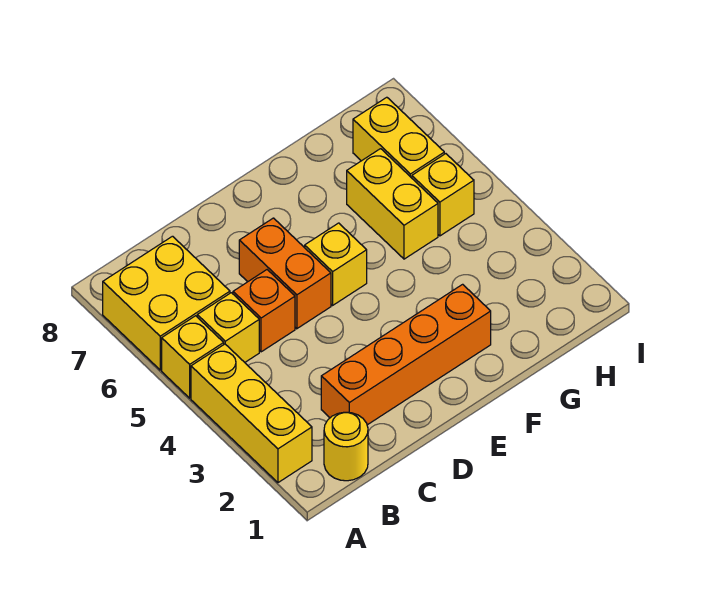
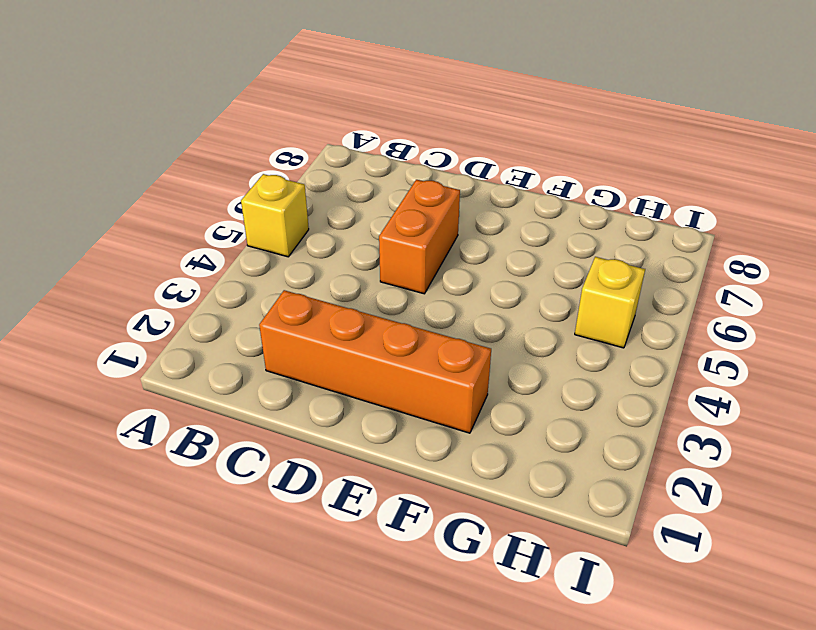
none -> yellow 1x3 brick [191,344,312,483]
none -> yellow 2x2 brick [103,236,230,370]
none -> yellow 1x1 round brick [324,412,368,481]

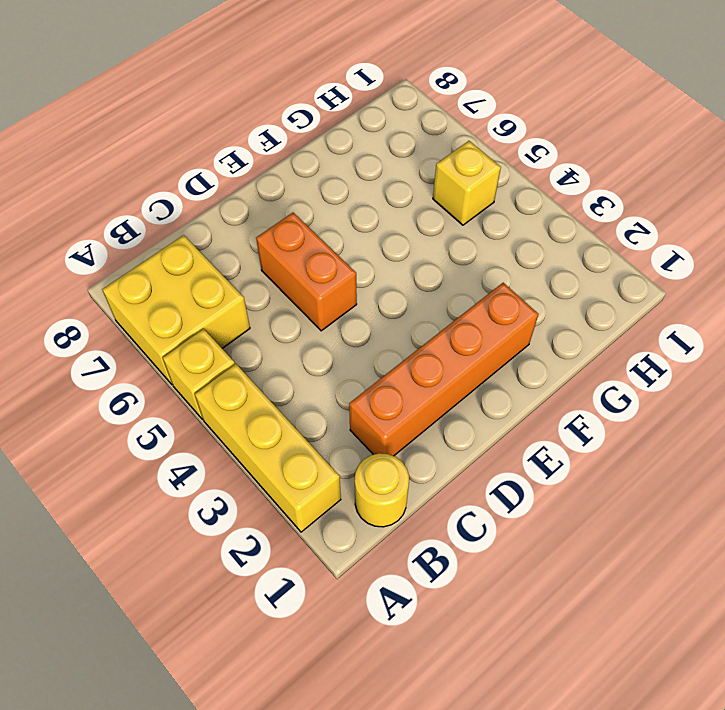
none -> yellow 1x1 brick [197,293,259,362]
none -> orange 1x1 brick [233,270,295,352]
none -> yellow 1x1 brick [305,223,367,305]

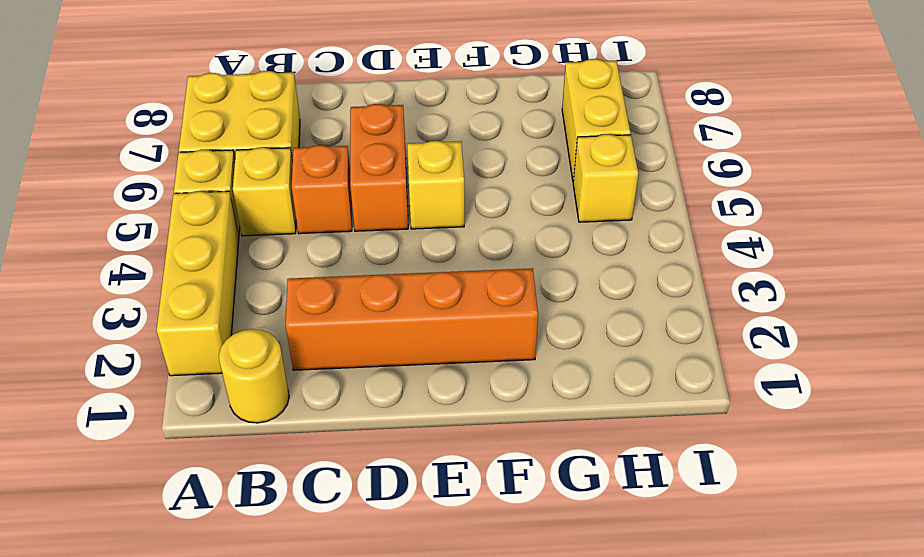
none -> yellow 1x2 brick [347,149,438,259]

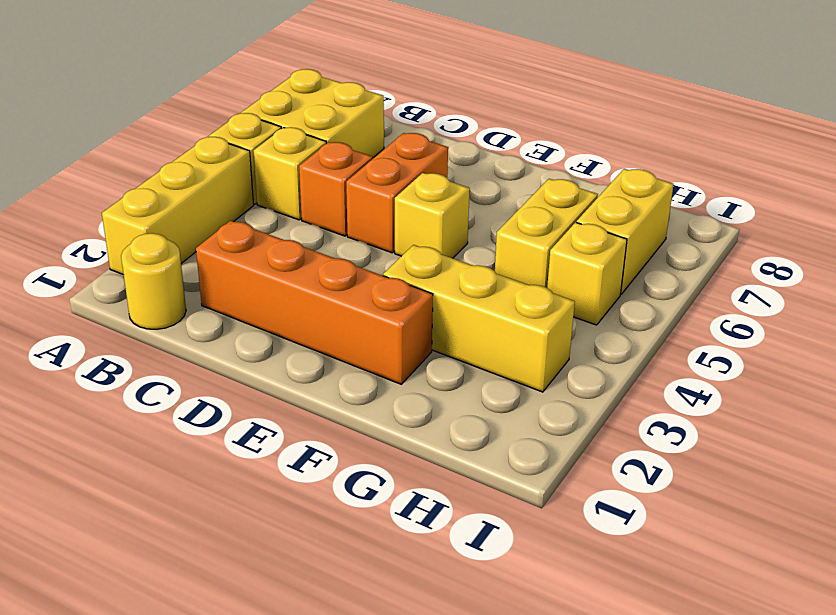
yellow 1x3 brick [383,245,575,392] -> none

